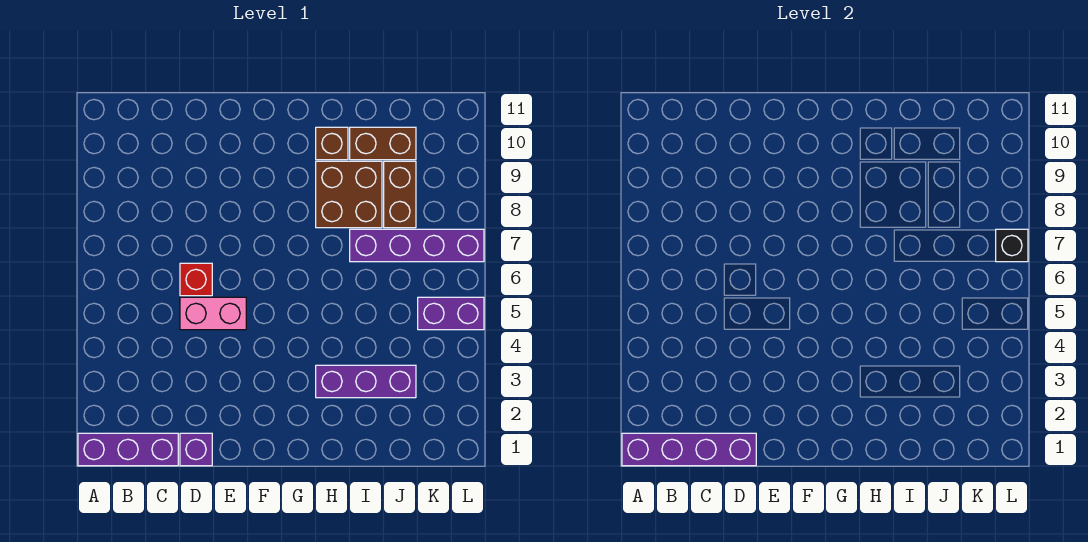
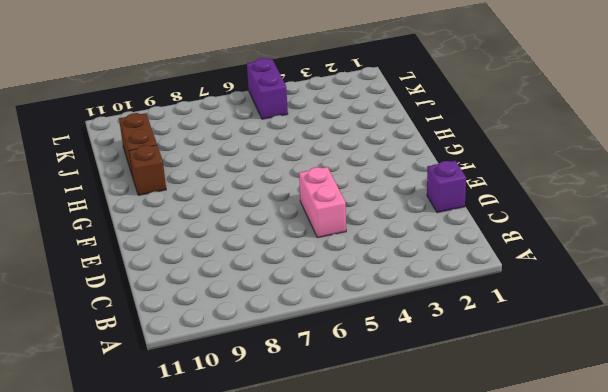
none -> purple 1x3 brick [78,433,178,466]
none -> red 1x1 brick [180,263,212,296]
none -> purple 1x3 brick [316,365,416,398]

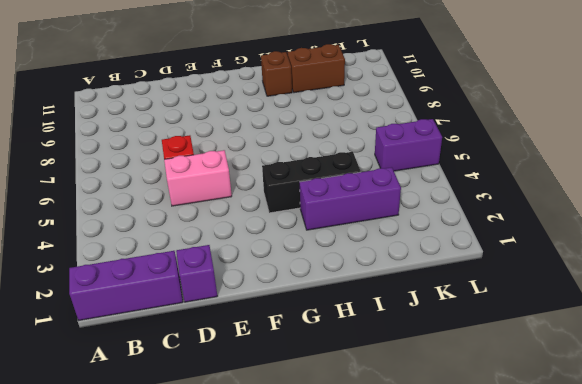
black 1x3 brick [262,152,361,213] -> none
none -> brown 2x2 brick [316,161,382,228]
none -> purple 1x4 brick [350,229,484,262]
none -> brown 1x2 brick [384,161,416,228]

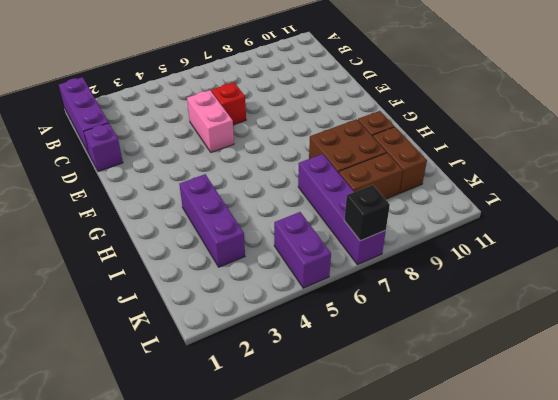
none -> purple 1x4 brick [622,433,756,466]

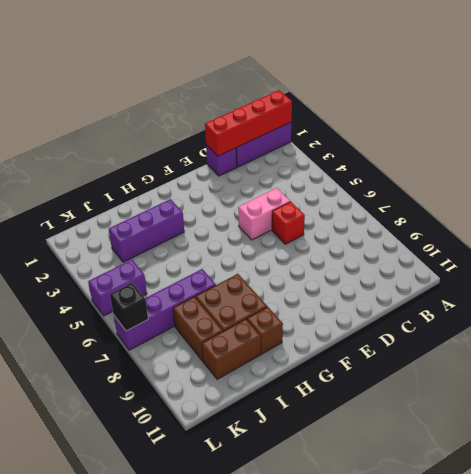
red 1x4 brick [205,90,292,156] -> purple 1x4 brick [622,433,756,466]

